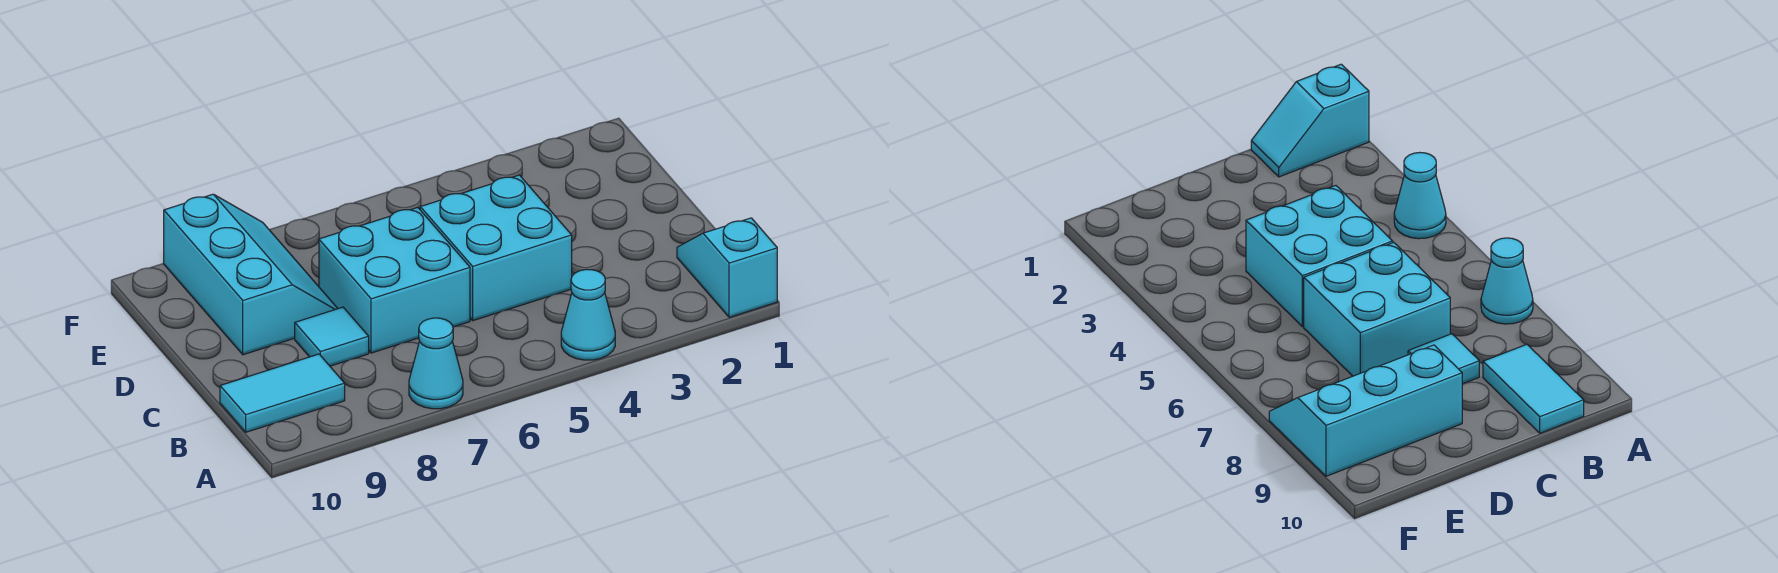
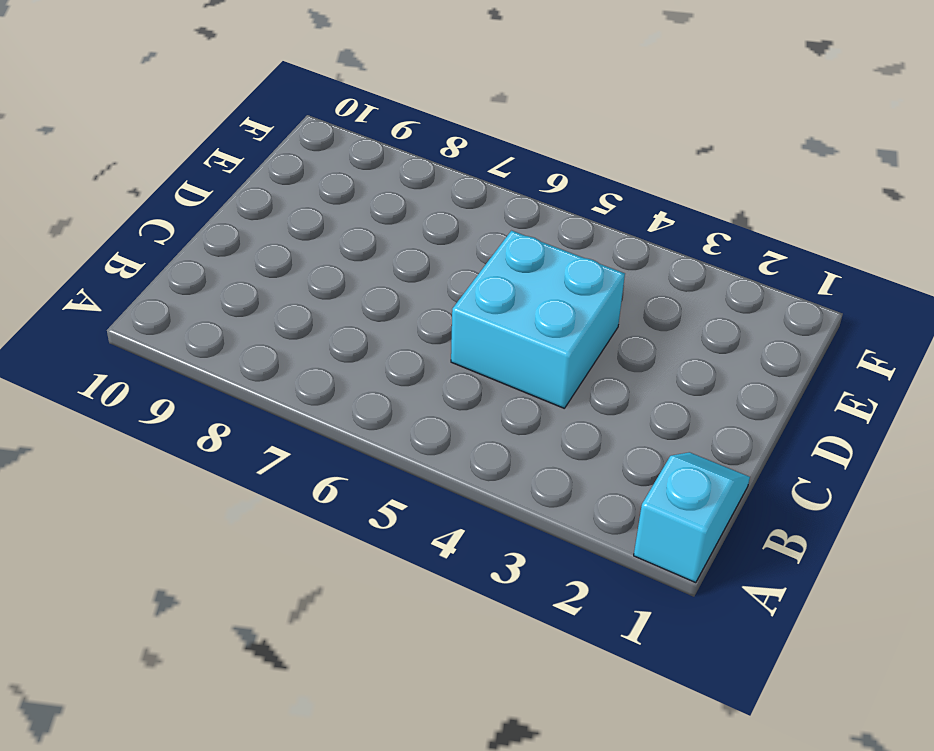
none -> cyan 1x1 cone [561,269,615,360]
none -> cyan 1x1 cone [409,318,463,409]

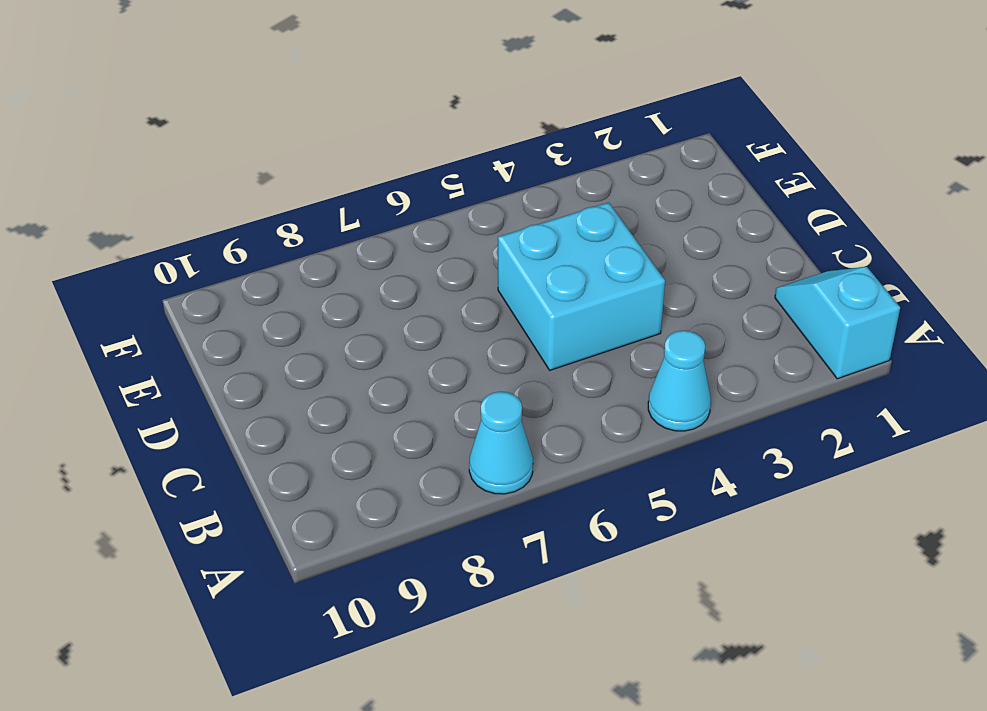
none -> cyan 1x2 tile [220,354,345,432]
none -> cyan 2x2 brick [319,208,470,353]

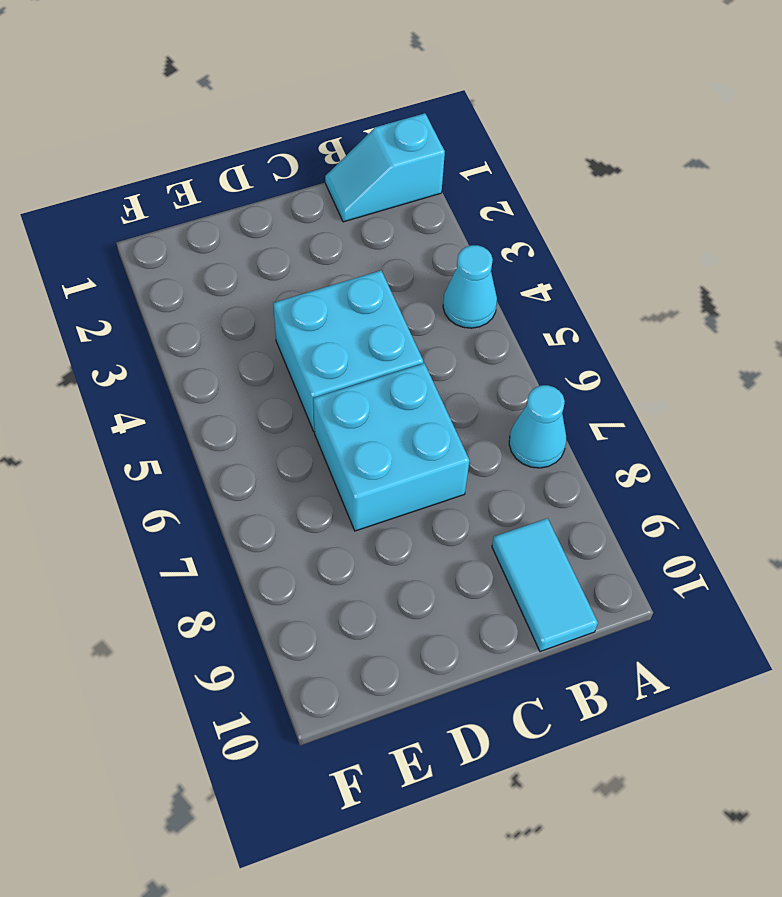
none -> cyan 1x1 tile [295,307,369,366]
none -> cyan 2x3 slope [164,194,338,355]

